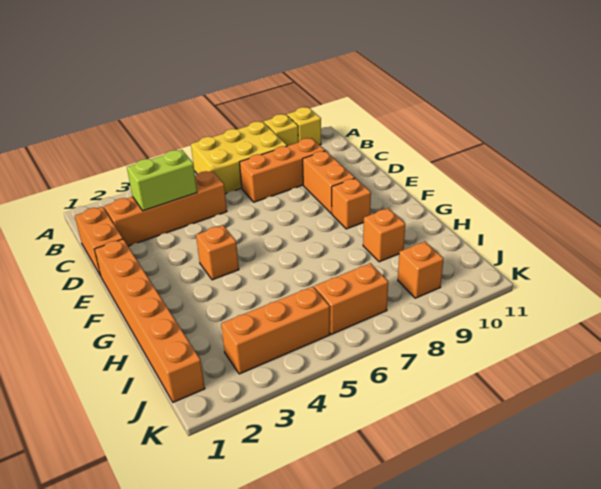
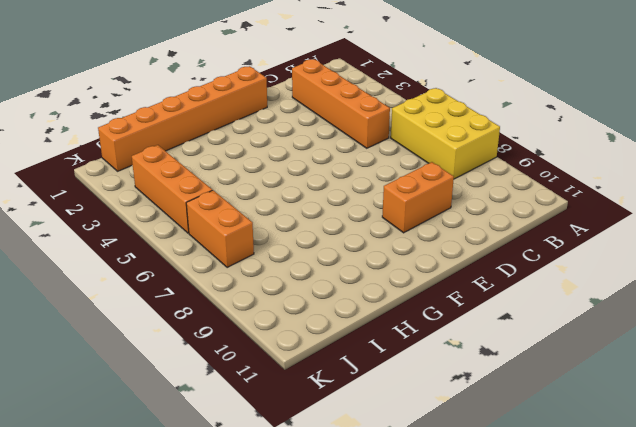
none -> yellow 1x1 brick [264,114,298,146]
none -> yellow 1x1 brick [287,107,321,145]
none -> orange 1x2 brick [75,207,123,275]

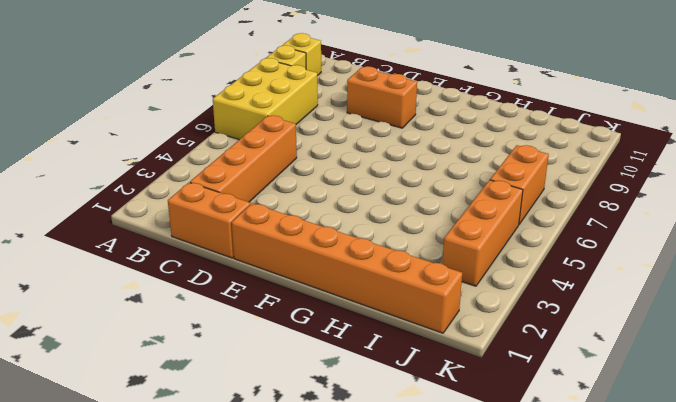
none -> orange 1x3 brick [240,138,325,202]
none -> orange 1x1 brick [196,225,239,280]
none -> orange 1x1 brick [332,178,371,229]

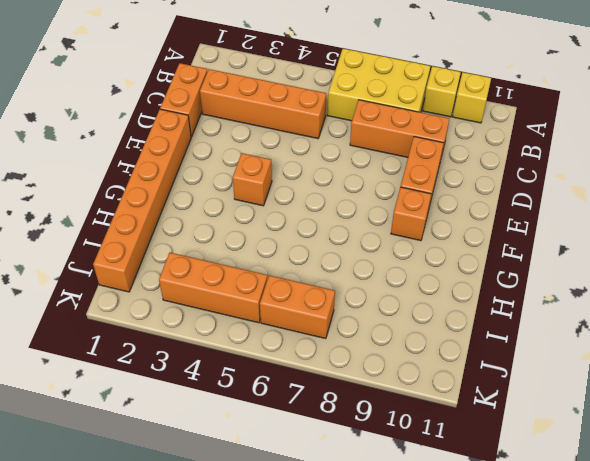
none -> orange 1x1 brick [363,208,405,262]
none -> orange 1x1 brick [398,241,444,298]
none -> lime 1x2 brick [127,150,197,211]

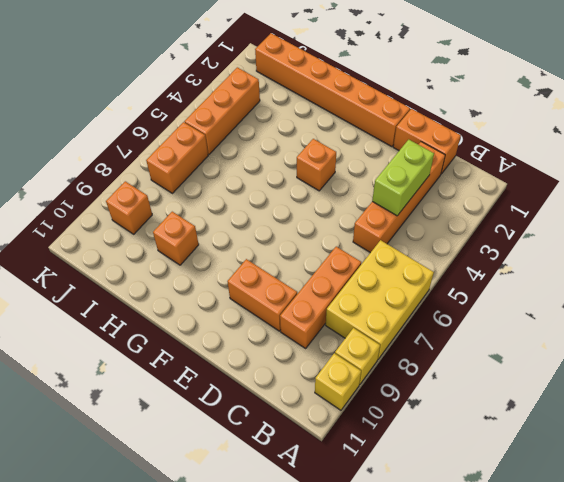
none -> orange 1x1 brick [332,178,371,229]

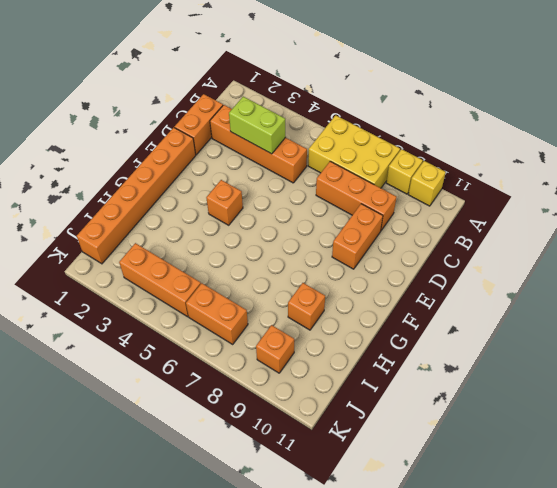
none -> orange 1x1 brick [332,178,371,229]

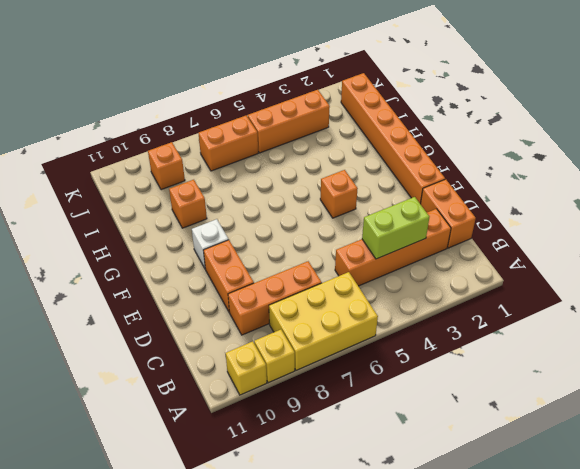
white 1x1 brick [192,219,229,268] -> orange 1x1 brick [332,178,371,229]

